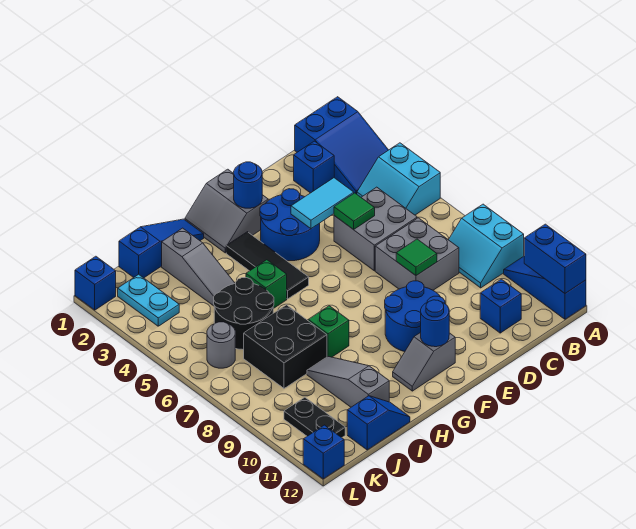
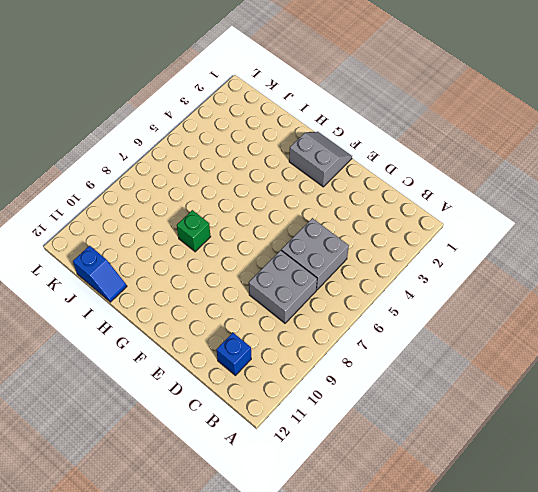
grey 2x2 slope [289,132,352,187] -> grey 2x2 slope turned to [185,169,268,253]
none -> blue 2x3 slope [295,97,388,194]
none -> cyan 2x2 slope [357,143,440,215]
none -> cyan 2x2 slope [448,204,524,288]
none -> blue 1x3 slope [504,256,586,319]

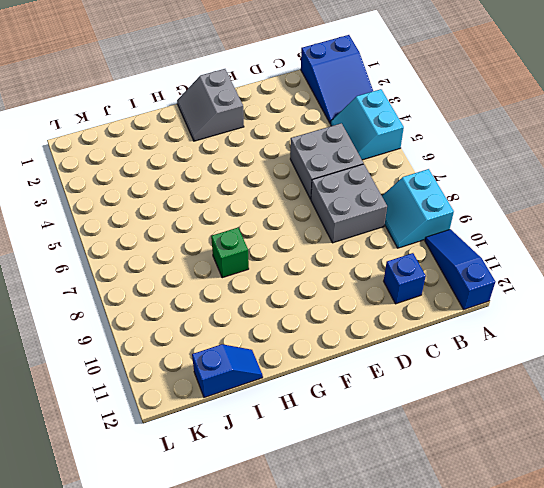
none -> blue 1x1 brick [294,141,334,193]
none -> blue 2x2 round brick [260,189,320,261]
none -> blue 2x2 round brick [385,281,445,352]
none -> grey 1x2 slope [393,333,455,391]

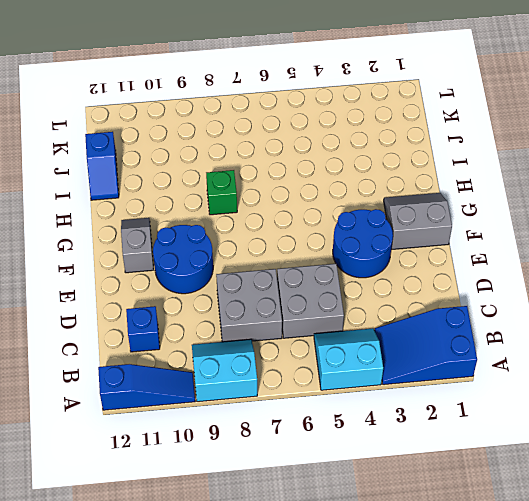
none -> blue 1x1 brick [294,141,334,193]
none -> black 1x3 tile [226,232,309,299]
none -> blue 1x3 slope [119,219,204,278]
none -> green 1x1 brick [246,260,287,309]

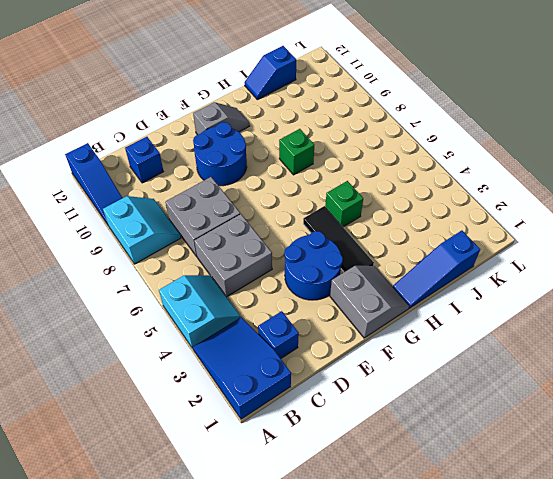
none -> grey 1x3 slope [162,228,235,306]
none -> black 2x2 round brick [214,278,274,349]
none -> black 2x2 brick [244,305,327,388]
none -> grey 1x3 slope [307,357,389,407]

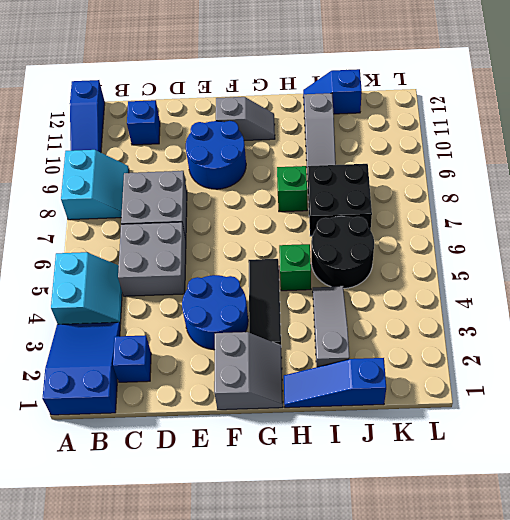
none -> cyan 1x2 plate [118,274,179,326]
none -> grey 1x1 round brick [207,322,235,368]
none -> black 1x2 plate [284,397,345,438]
none -> blue 1x1 brick [75,256,116,310]

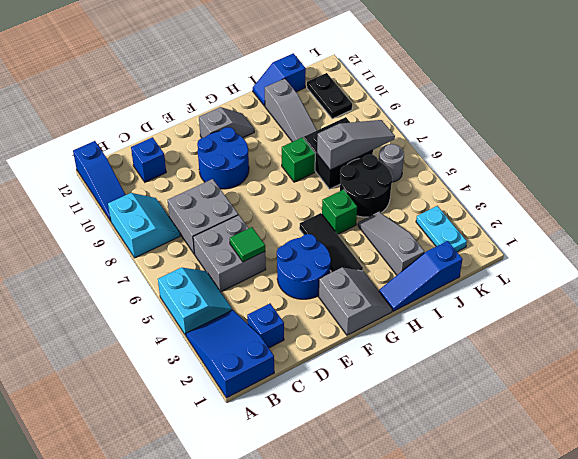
grey 1x3 slope [317,120,395,170] -> none
none -> blue 1x1 brick [75,256,116,310]
none -> blue 1x1 brick [303,425,344,479]
none -> blue 1x2 brick [524,224,586,293]
none -> cyan 1x2 tile [291,178,354,229]

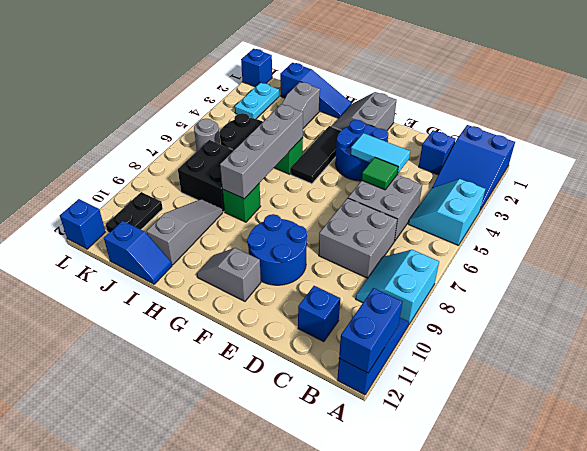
grey 1x4 brick [220,104,303,199] -> none
none -> green 1x1 tile [396,239,437,275]
none -> blue 1x1 round brick [234,162,262,208]
none -> blue 1x1 round brick [421,300,449,347]

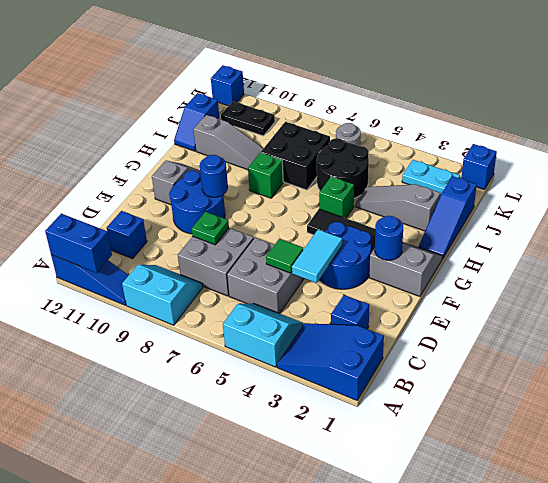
green 1x1 plate [192,212,229,245] -> green 1x1 tile [396,239,437,275]
blue 1x1 round brick [200,155,228,197] -> blue 1x1 round brick moved to [421,300,449,347]

